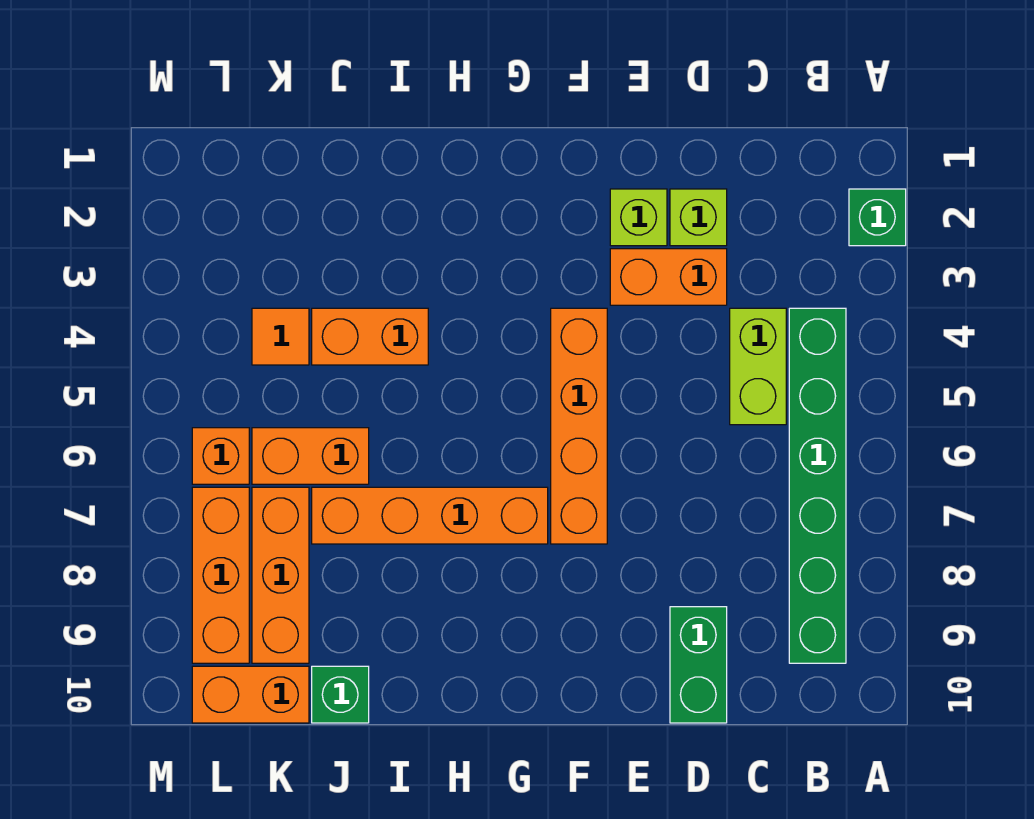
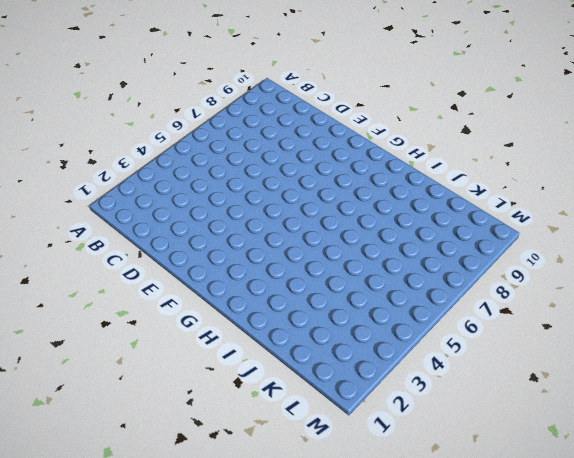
none -> green 1x1 brick [849,189,906,246]
none -> green 1x6 brick [789,308,846,663]
none -> lime 1x2 brick [730,308,786,425]

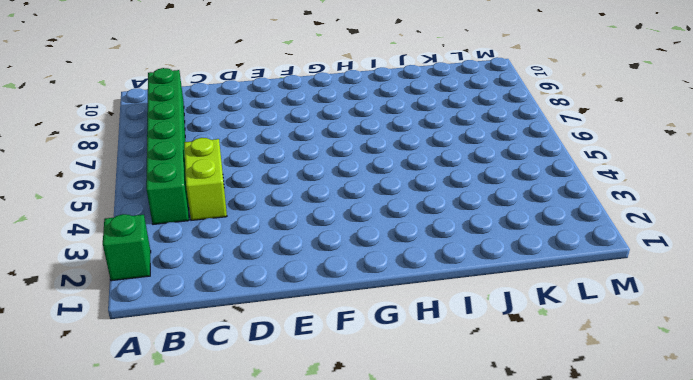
none -> lime 1x1 brick [670,189,727,246]
none -> orange 1x2 brick [610,249,727,305]
none -> green 1x2 brick [670,607,727,723]

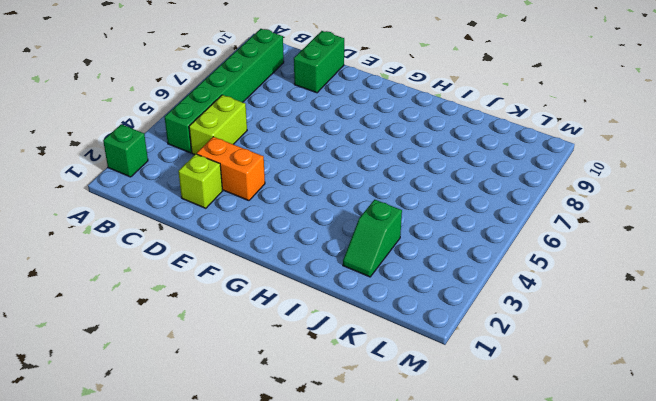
green 1x2 slope [343,200,402,277] -> none
none -> lime 1x1 brick [610,189,667,246]
none -> orange 1x4 brick [551,308,607,544]
none -> orange 1x4 brick [312,487,548,544]

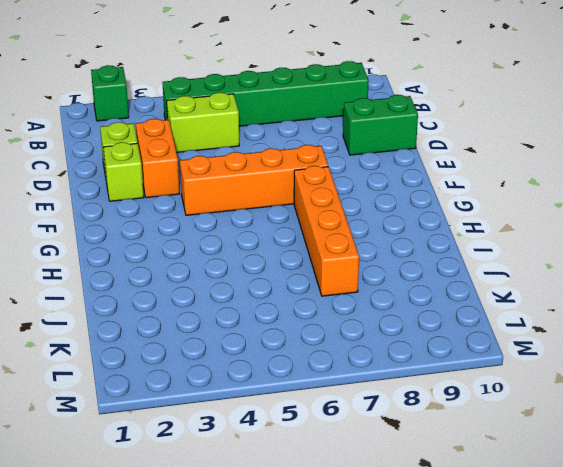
none -> orange 1x2 brick [312,308,428,365]
none -> orange 1x2 brick [252,428,369,484]
none -> green 1x1 brick [312,666,369,723]

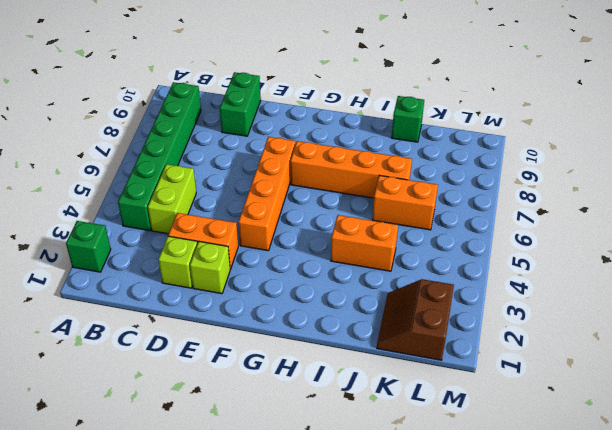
brown 2x2 slope [377,279,454,360] -> none
none -> orange 1x1 tile [252,308,309,365]
none -> orange 1x3 brick [252,487,309,663]
none -> orange 1x2 brick [192,666,309,723]

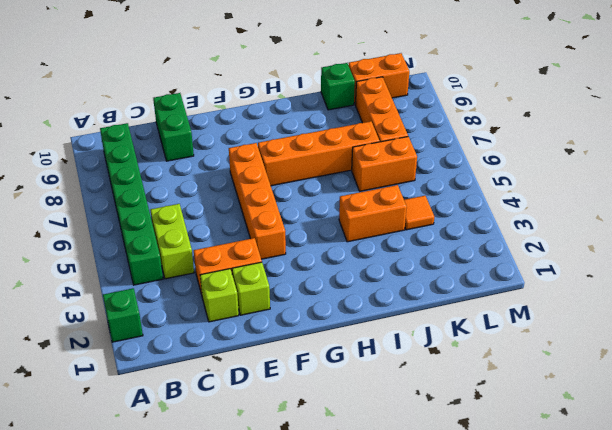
none -> orange 1x1 brick [192,428,249,484]
none -> orange 1x3 brick [192,487,249,663]

